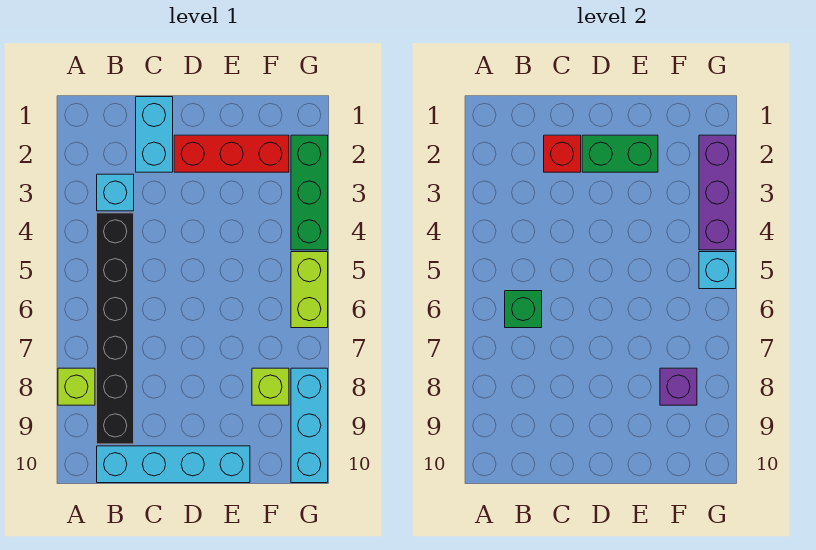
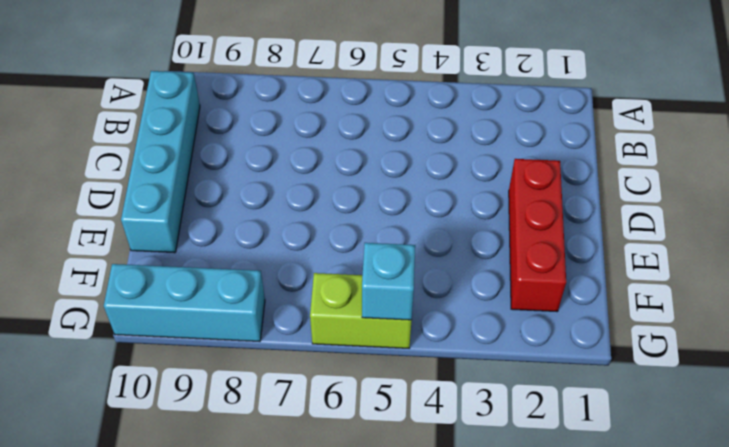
none -> lime 1x1 brick [58,368,95,405]
none -> cyan 1x1 brick [97,174,134,211]
none -> black 1x6 brick [97,213,134,444]

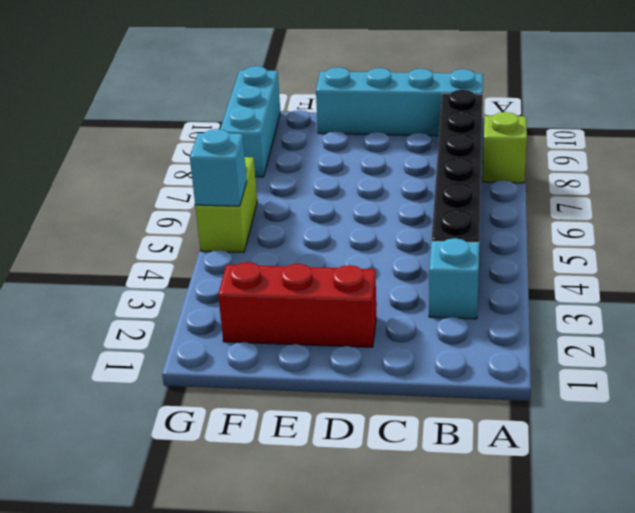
none -> cyan 1x2 brick [136,97,173,172]
none -> lime 1x1 brick [252,368,289,405]
none -> green 1x3 brick [291,135,328,250]

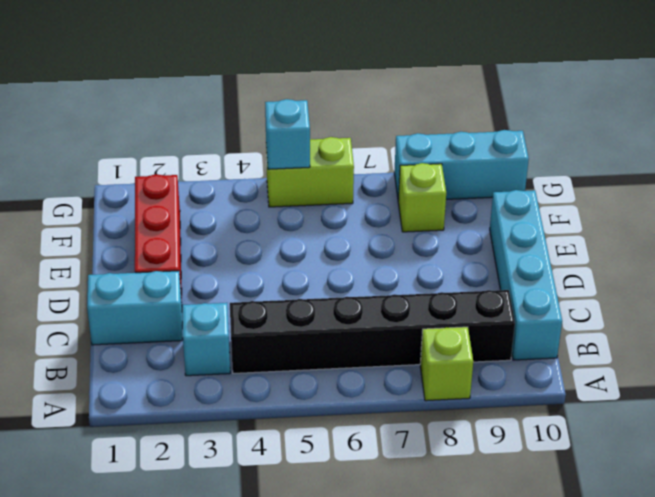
none -> green 1x3 brick [291,135,328,250]
none -> green 1x1 brick [505,291,542,328]
none -> red 1x1 brick [544,135,581,172]

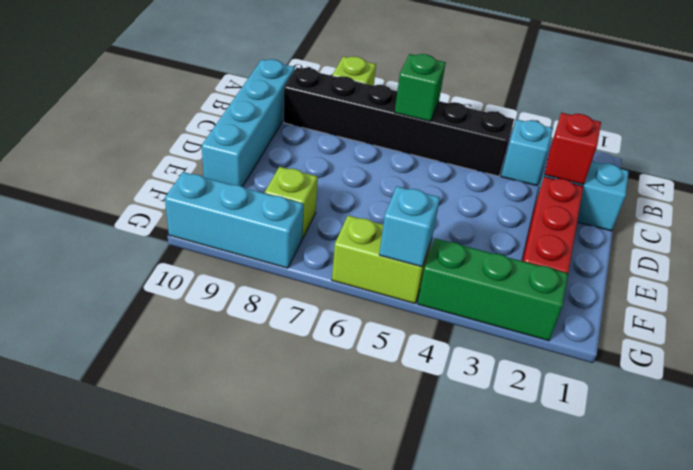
none -> green 1x2 brick [582,135,658,172]
none -> purple 1x1 brick [660,368,697,405]
none -> purple 1x3 brick [699,135,736,250]

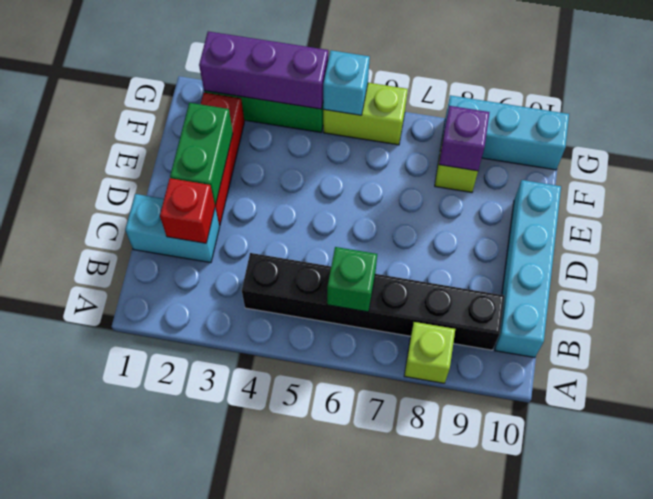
none -> cyan 1x1 brick [97,174,134,211]

